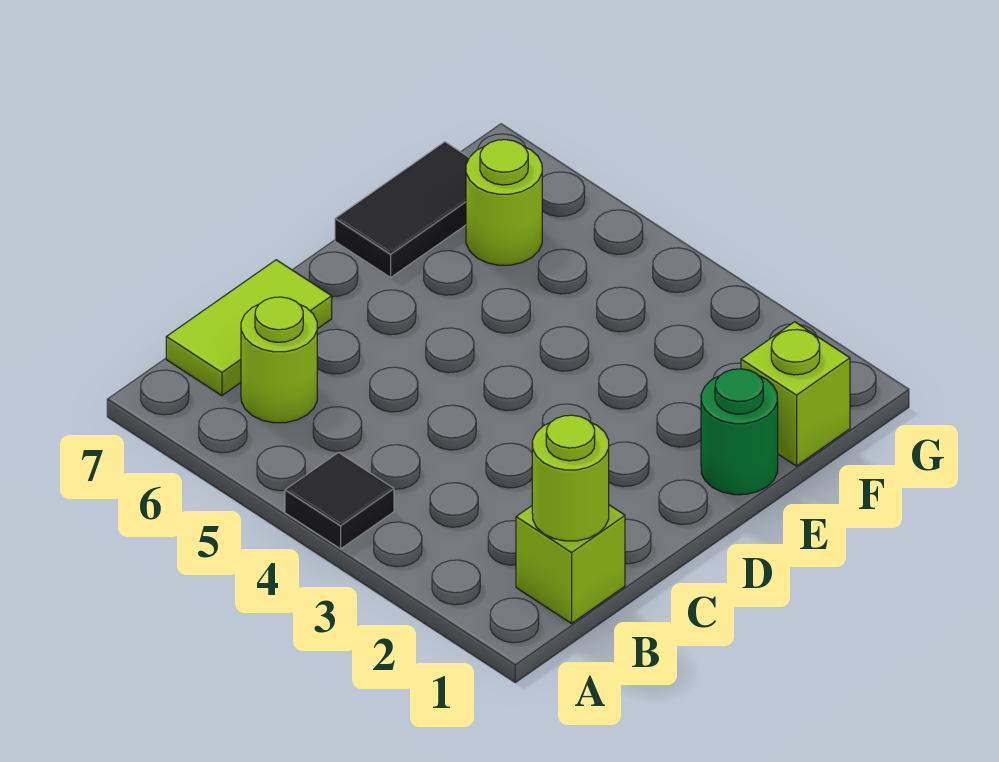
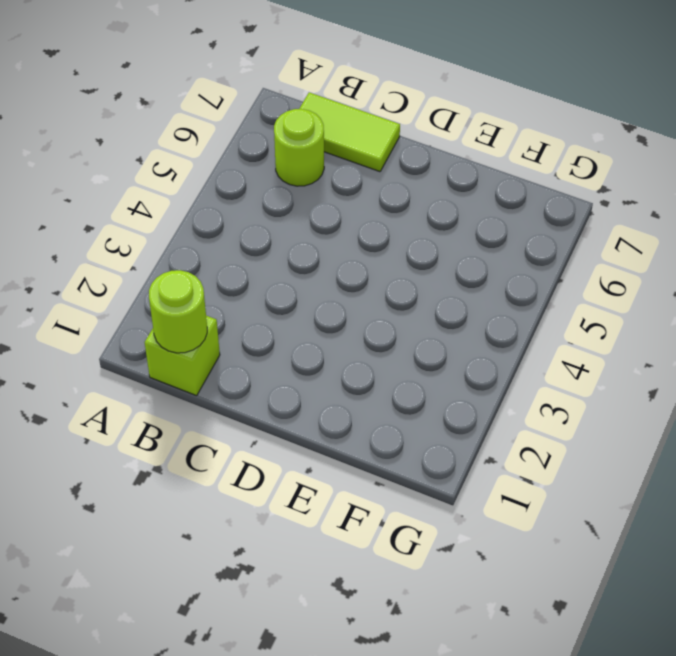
none -> black 1x1 tile [285,453,394,549]
none -> green 1x1 round brick [701,369,778,495]

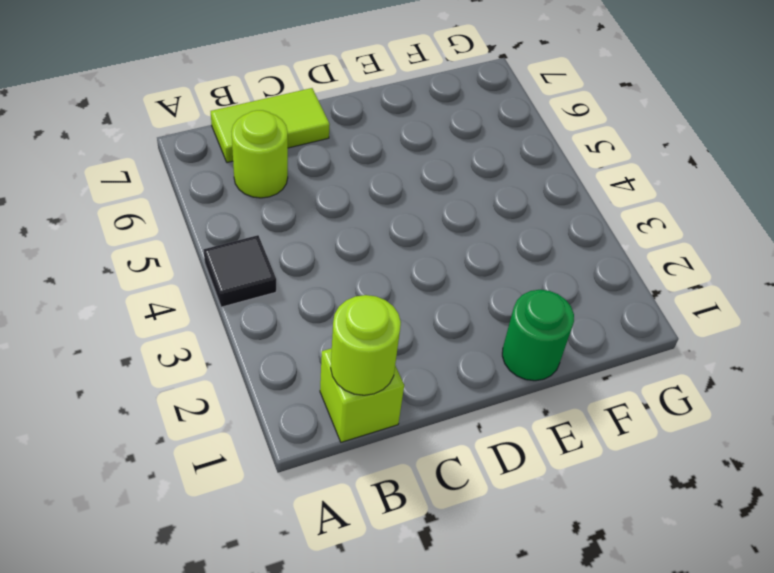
none -> black 1x2 tile [335,142,469,277]
none -> lime 1x1 brick [741,322,850,466]

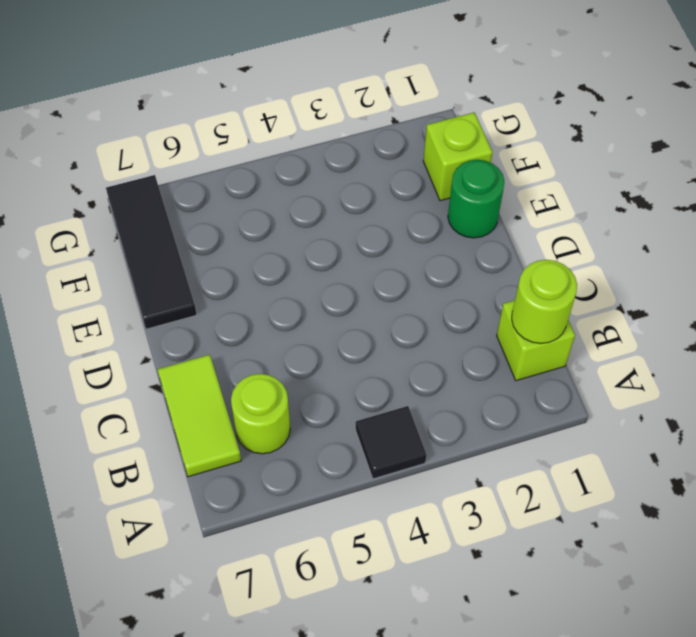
black 1x3 tile [106,175,197,329] -> black 1x2 tile [335,142,469,277]
none -> lime 1x1 round brick [466,140,542,265]

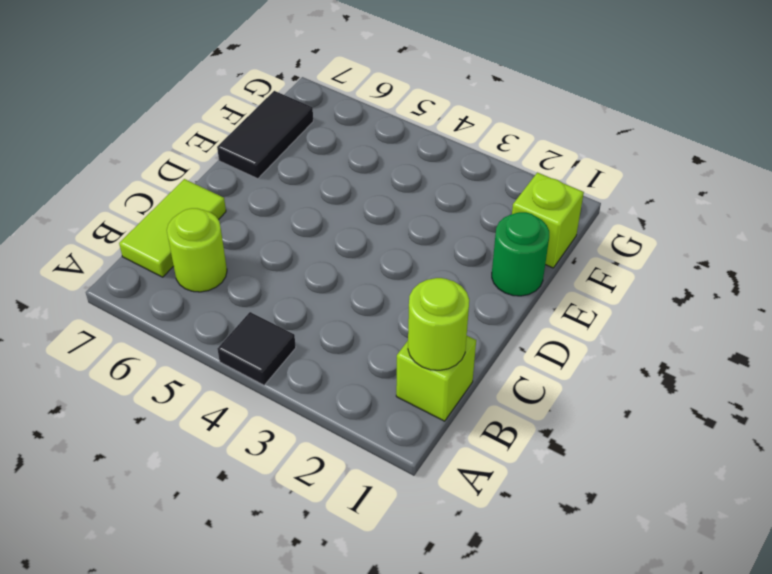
none -> lime 1x1 round brick [466,140,542,265]

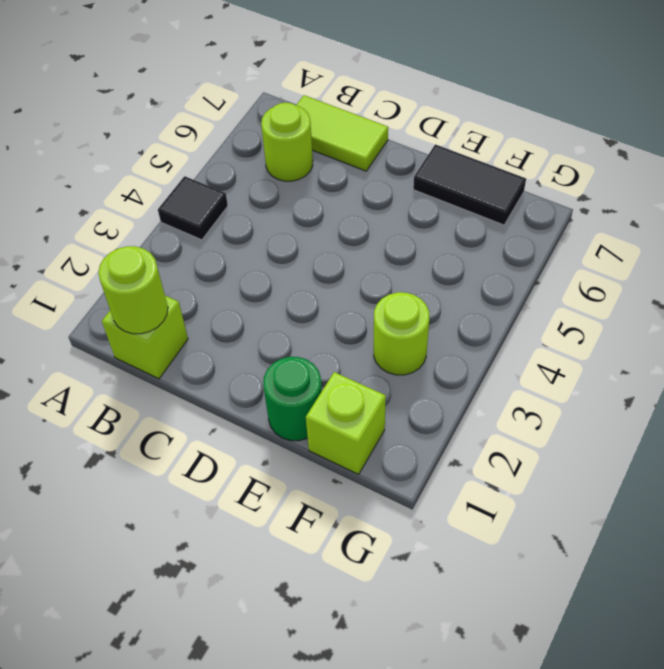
lime 1x1 round brick [374,292,429,375] -> lime 1x1 round brick moved to [466,140,542,265]

